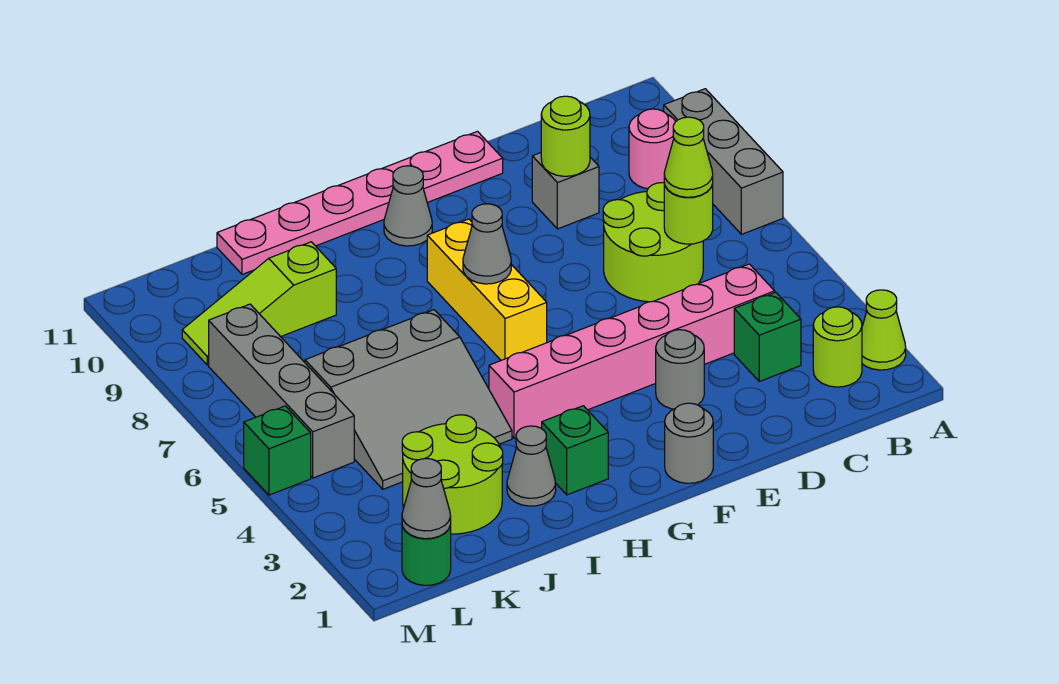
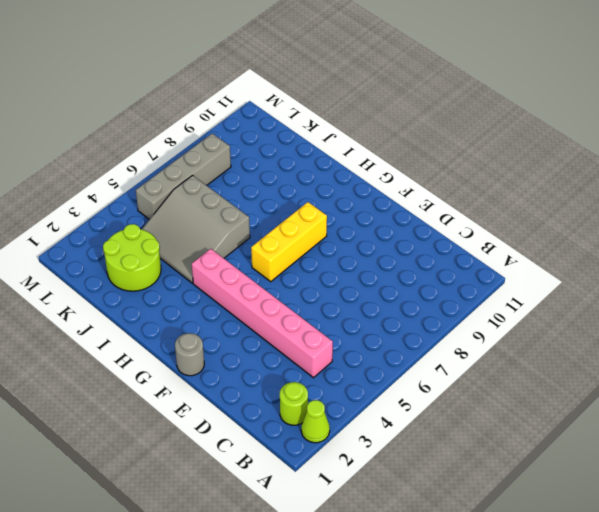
none -> grey 1x3 brick [664,89,783,234]
none -> pink 1x1 round brick [629,109,676,189]
none -> green 1x1 brick [734,292,801,381]

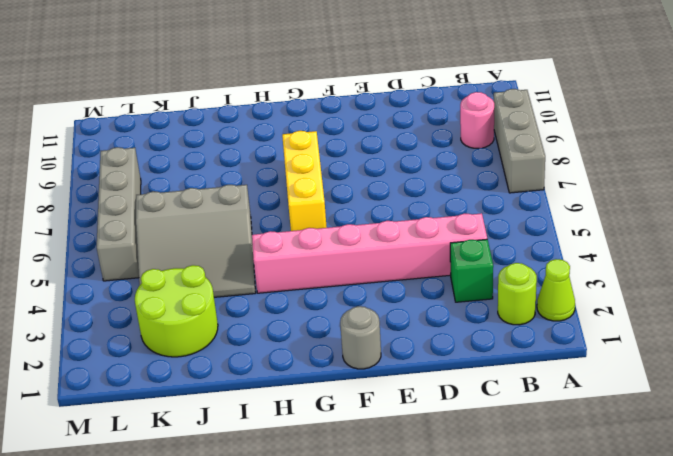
none -> lime 2x2 round brick [603,183,703,302]
none -> grey 1x1 brick [532,153,599,229]
none -> grey 1x1 round brick [656,330,704,409]

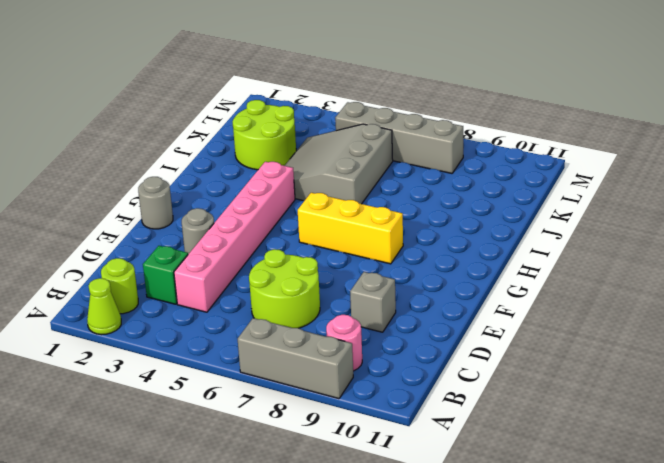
none -> pink 1x6 plate [217,131,503,274]
none -> grey 1x1 cone [384,166,432,246]
none -> green 1x1 brick [542,406,608,495]

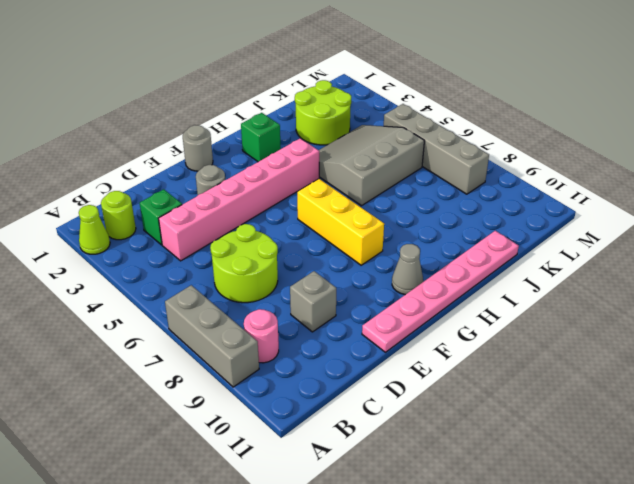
none -> grey 1x1 cone [507,426,556,506]
none -> lime 1x3 slope [182,242,336,365]
none -> green 1x1 round brick [402,525,451,585]

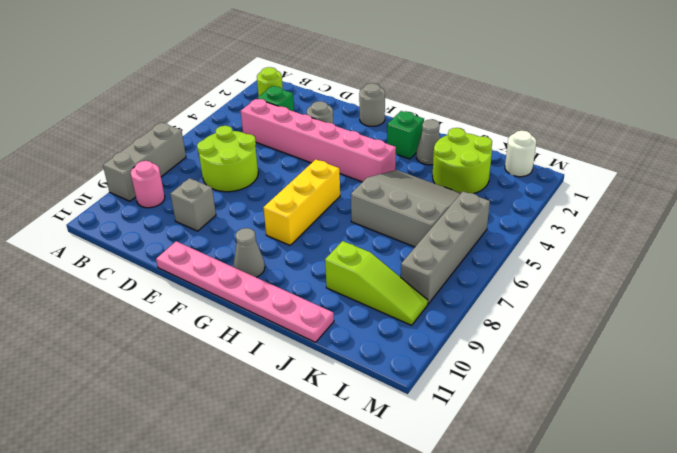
white 1x1 round brick [505,131,536,177] -> green 1x1 round brick [402,525,451,585]
none -> lime 1x1 cone [862,290,906,370]
none -> green 1x1 brick [244,406,311,495]
none -> lime 1x1 round brick [664,183,713,244]

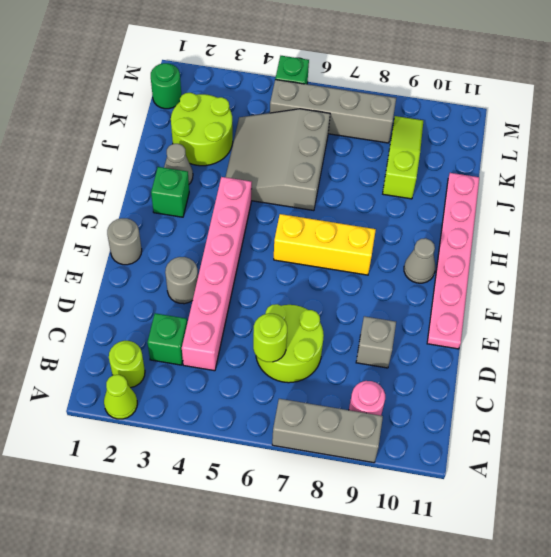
none -> lime 1x1 round brick [541,96,590,176]
none -> grey 1x1 cone [463,204,511,284]
none -> grey 1x1 cone [402,459,451,539]

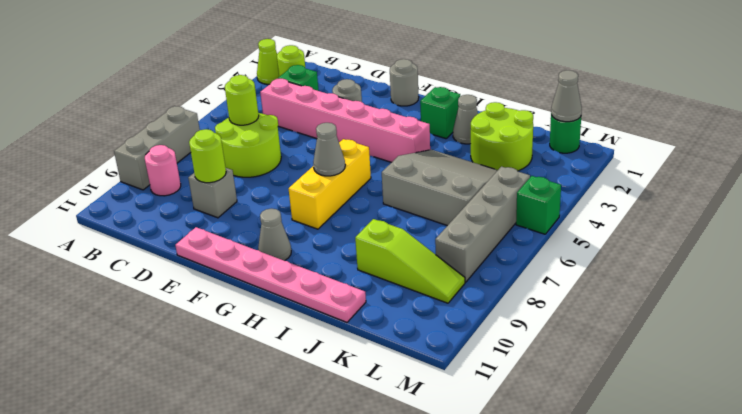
none -> lime 1x1 cone [664,117,713,197]

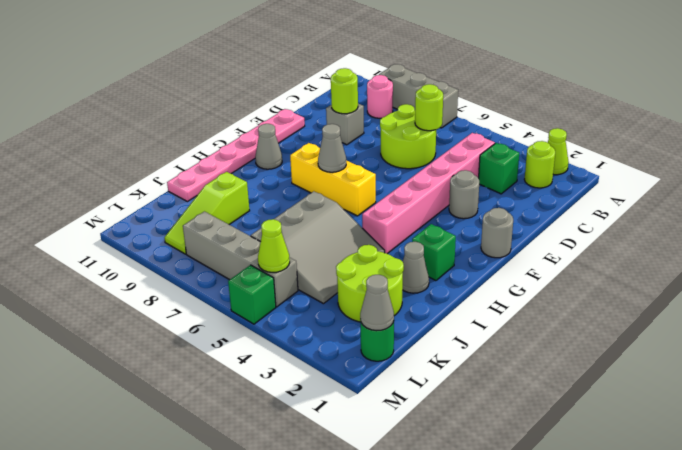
lime 1x1 cone [258,219,290,272] -> lime 1x1 cone moved to [664,117,713,197]

